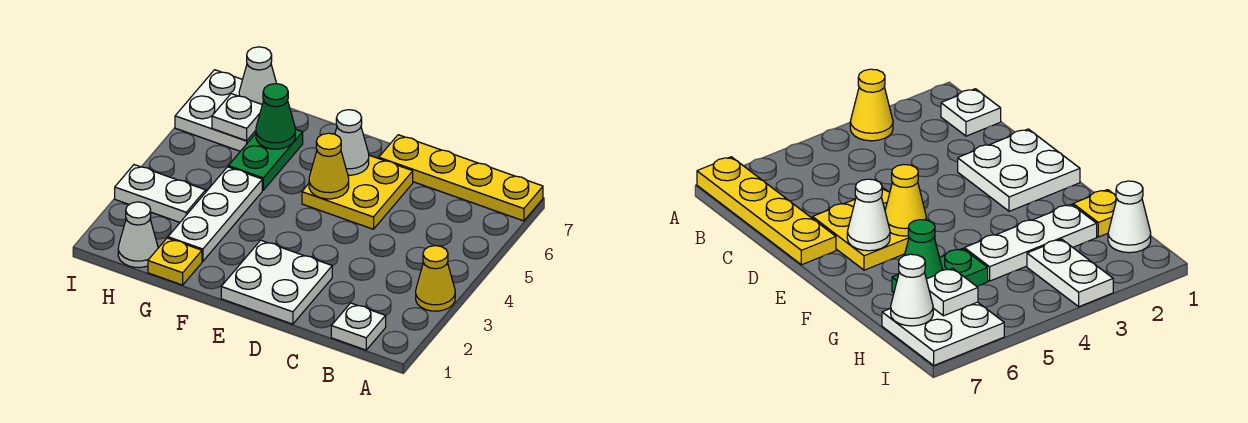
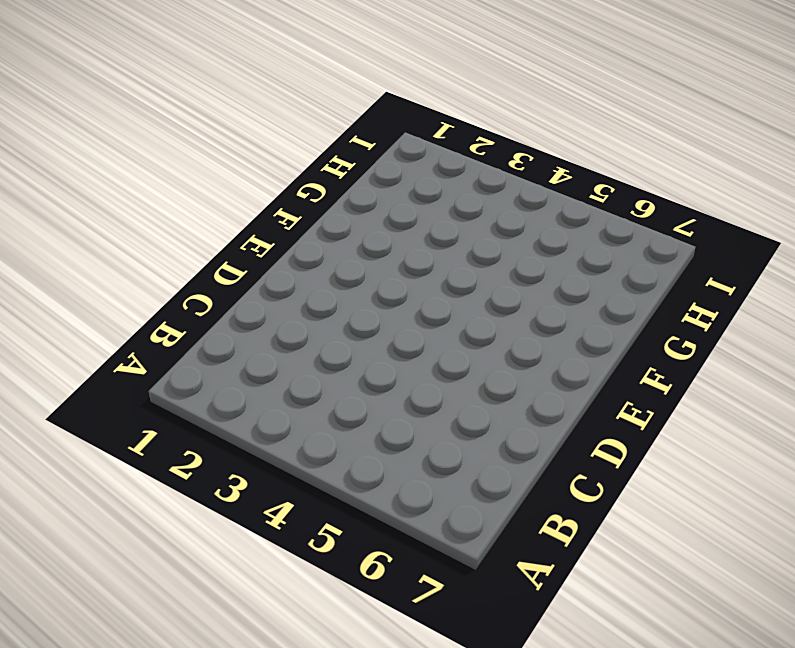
none -> yellow 1x1 cone [416,246,455,311]
none -> yellow 1x4 plate [379,135,543,221]
none -> white 1x1 plate [331,303,386,350]

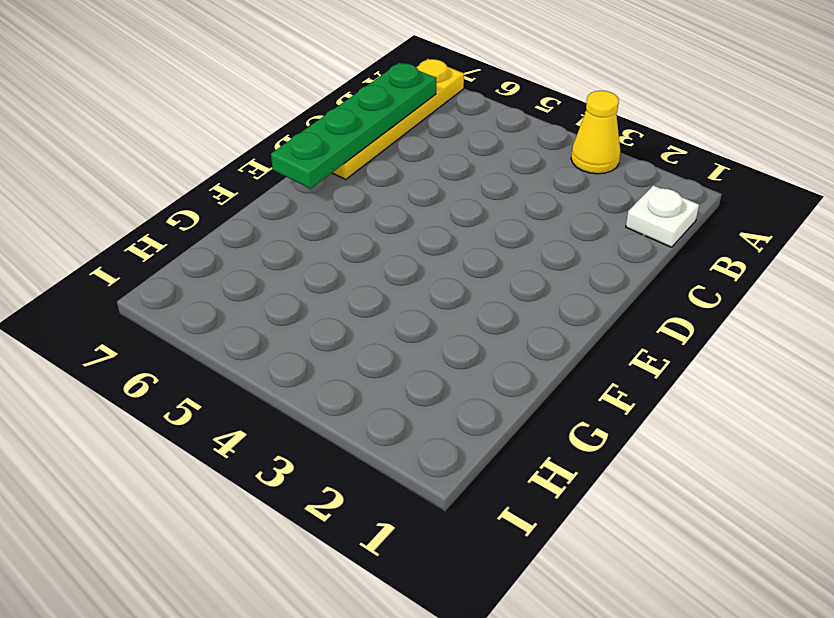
green 1x4 plate [271,63,436,189] -> none
none -> white 2x2 plate [221,240,332,324]
none -> yellow 2x2 plate [302,155,413,229]
none -> yellow 1x1 plate [148,238,202,285]

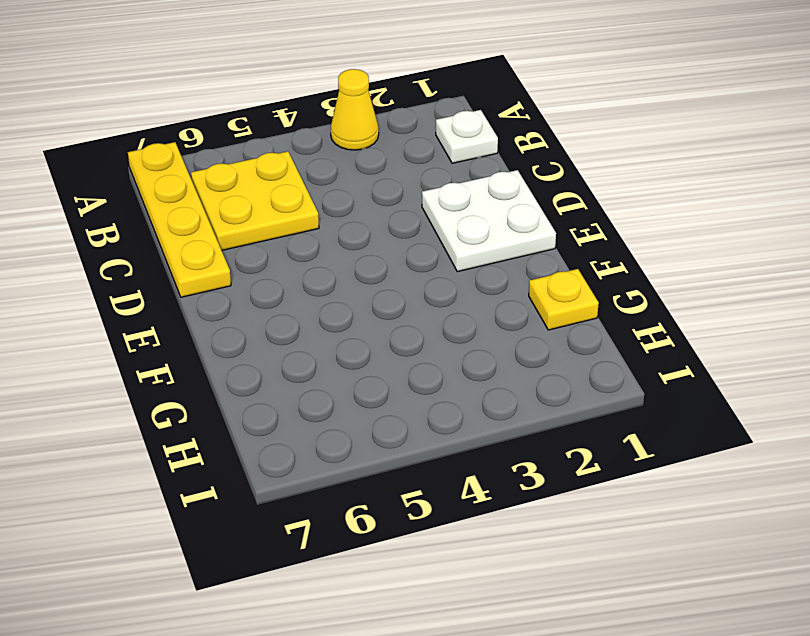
yellow 2x2 plate [191,151,319,250] -> yellow 2x2 plate moved to [302,155,413,229]
none -> white 1x3 plate [168,167,262,261]
none -> green 1x2 plate [228,129,303,190]
none -> white 1x1 cone [118,202,158,268]

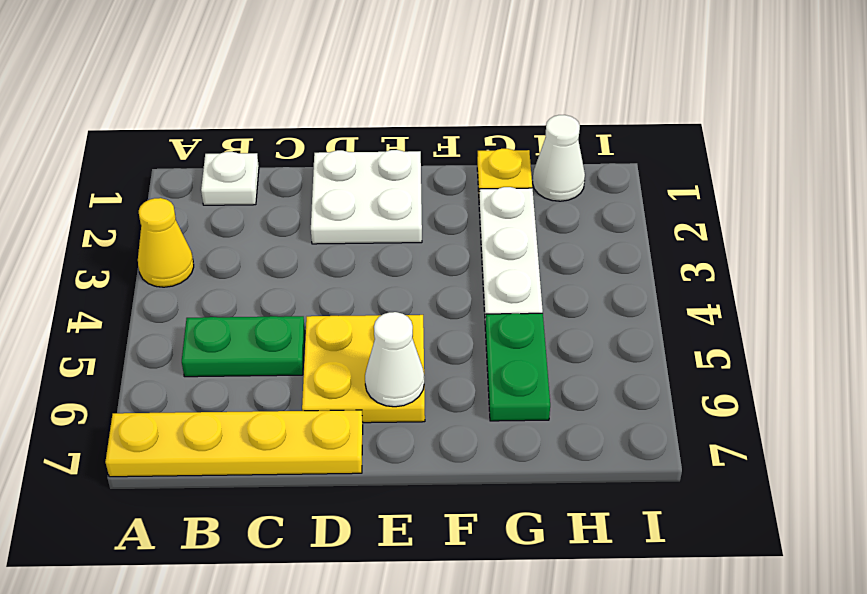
green 1x2 plate [182,316,305,377] -> none
none -> white 1x2 plate [115,165,206,222]
none -> white 2x2 plate [175,70,256,151]
none -> yellow 1x1 cone [309,133,349,199]

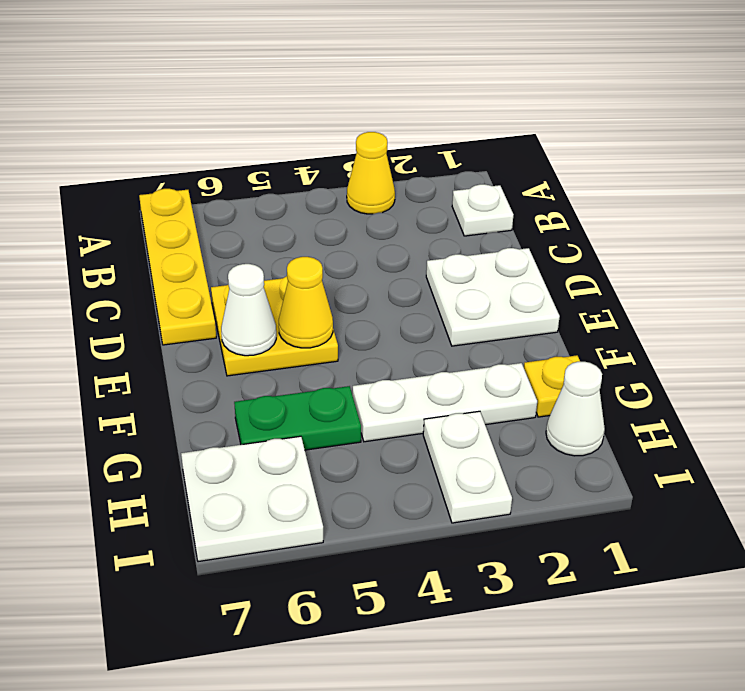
none -> green 1x1 cone [256,84,295,149]
none -> white 1x1 plate [212,94,262,141]
none -> white 1x1 cone [239,47,277,104]

